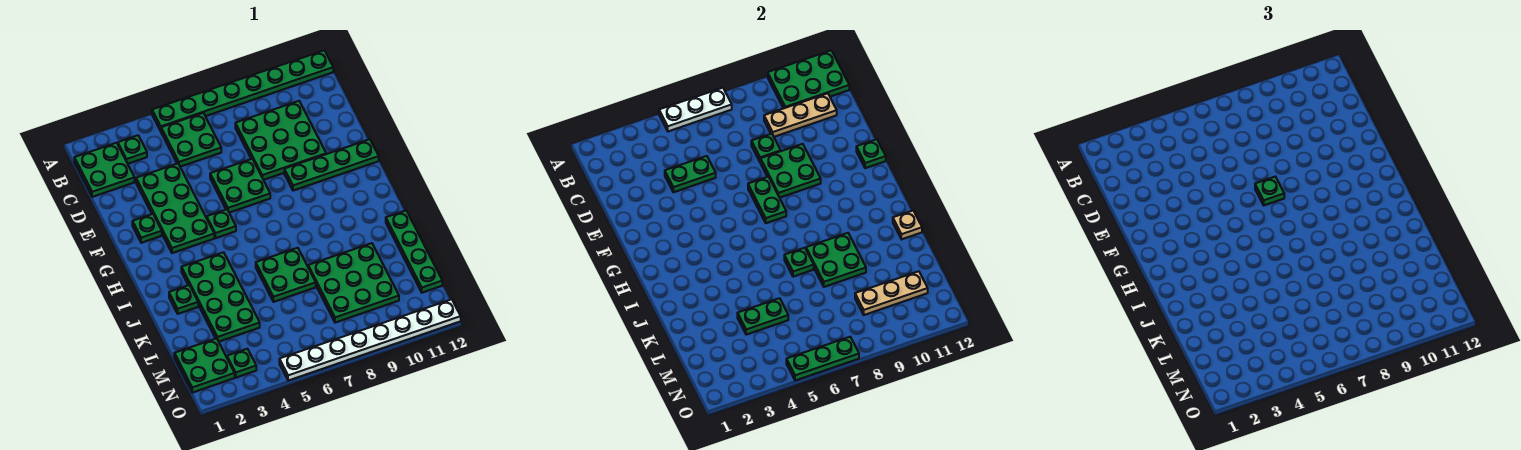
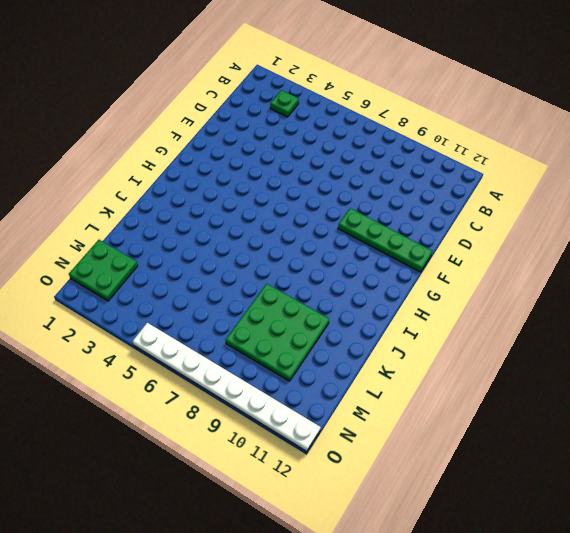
none -> green 1x8 plate [152,50,333,131]
none -> green 2x2 plate [74,143,134,197]
none -> green 2x2 plate [161,113,221,167]
none -> green 3x3 plate [235,101,326,180]

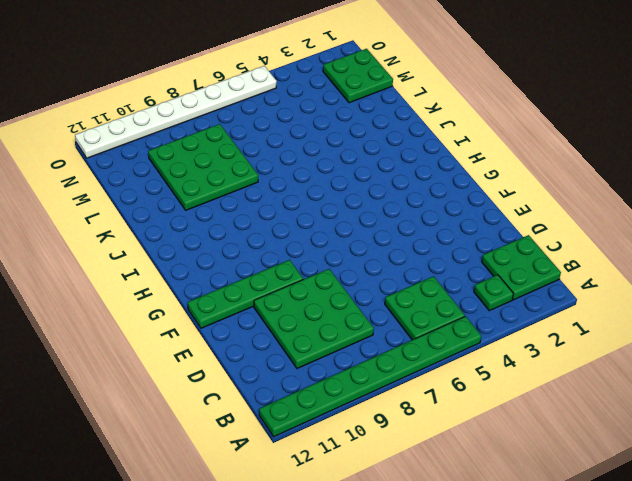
none -> green 2x4 plate [136,164,214,253]
none -> green 2x2 plate [210,159,270,213]
none -> green 1x1 plate [132,214,162,243]
none -> green 1x1 plate [207,209,236,238]

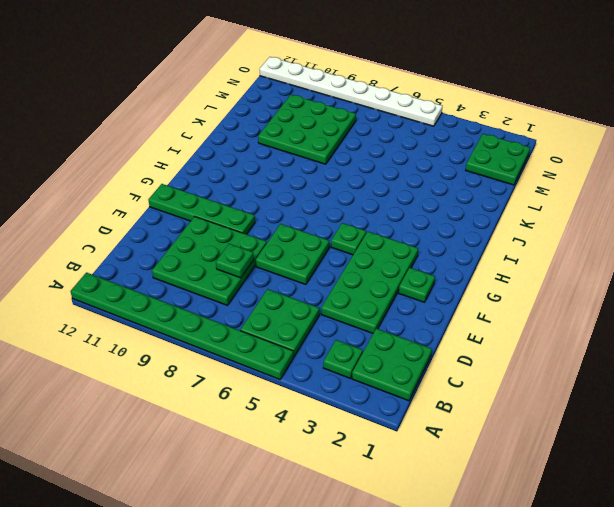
none -> green 2x4 plate [181,252,260,342]
none -> green 1x1 plate [169,285,198,314]
none -> green 2x2 plate [256,248,316,302]
none -> green 1x4 plate [386,211,442,293]

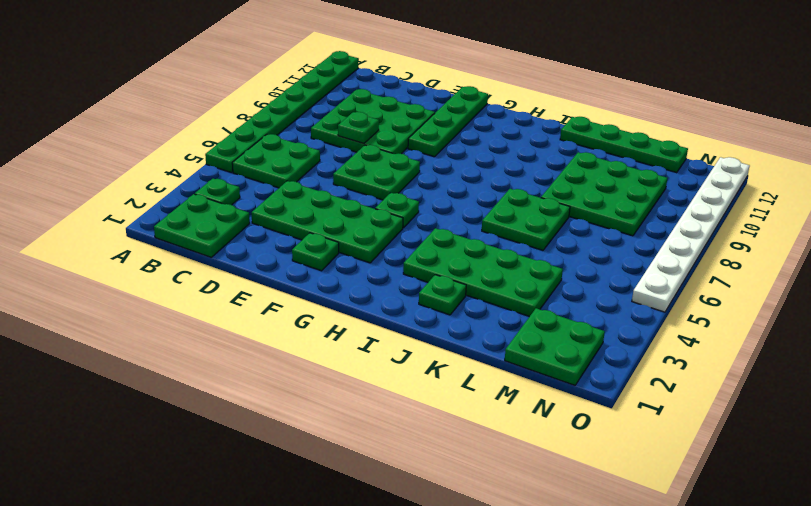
none -> green 1x1 plate [227,349,256,378]
none -> white 1x3 plate [659,88,732,131]
none -> green 2x3 plate [768,50,849,108]
none -> tan 1x3 plate [764,93,837,137]

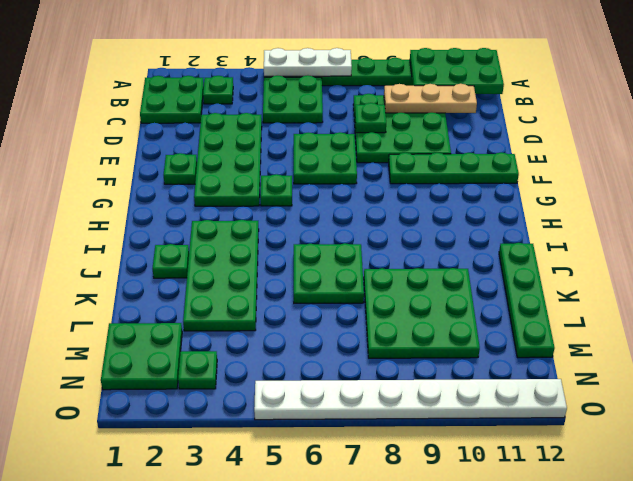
none -> green 1x2 plate [665,156,716,192]
none -> green 2x2 plate [761,144,821,198]
none -> green 1x2 plate [748,177,786,223]
none -> green 1x1 plate [856,139,886,168]

